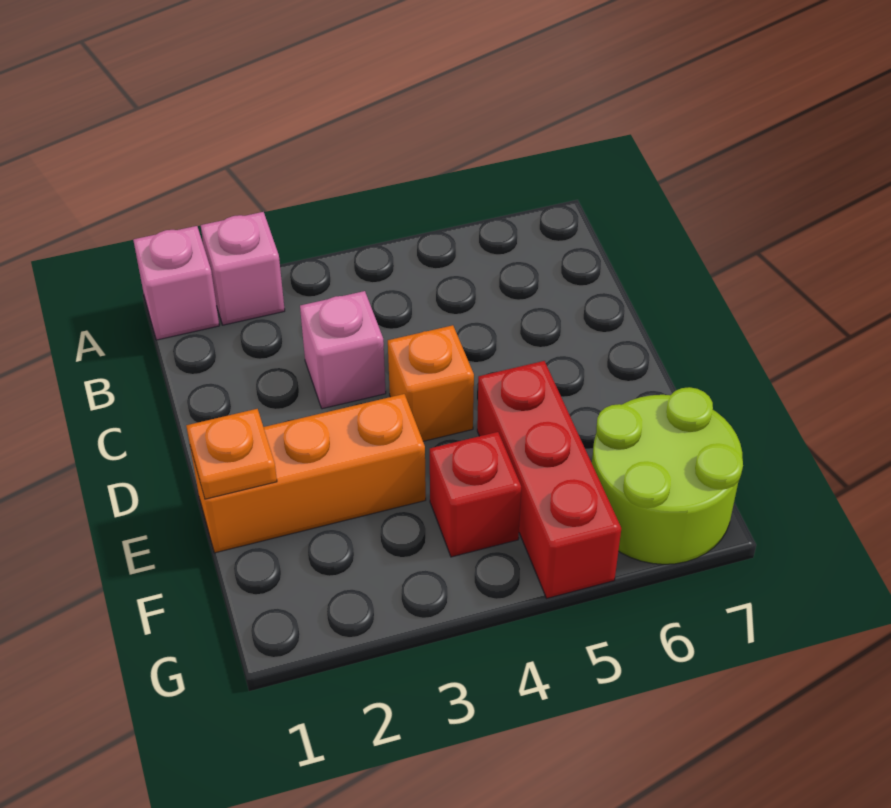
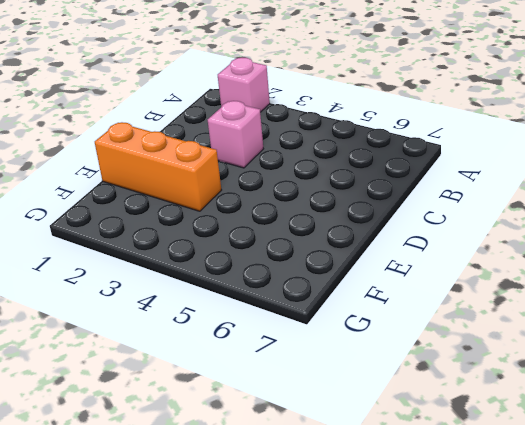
none -> pink 1x1 brick [133,226,219,340]
none -> orange 1x1 brick [388,325,474,441]

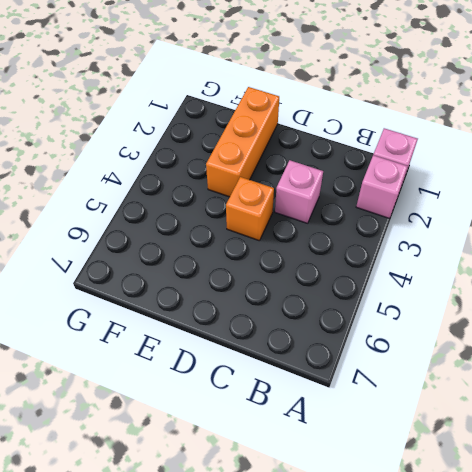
none -> red 1x3 brick [477,361,621,598]
none -> red 1x1 brick [430,432,521,557]

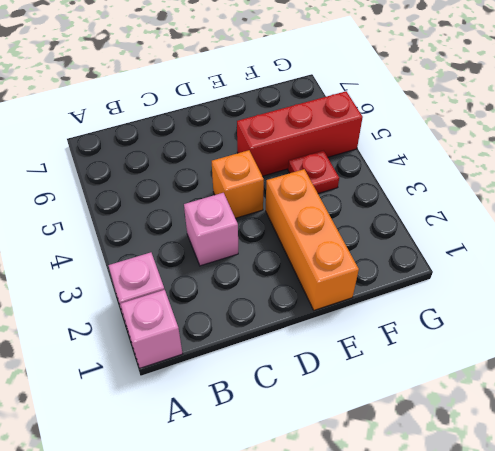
red 1x1 plate [288,151,339,193] -> red 1x1 brick [430,432,521,557]
none -> lime 2x2 round brick [592,387,743,564]
none -> orange 1x1 plate [186,409,277,499]

